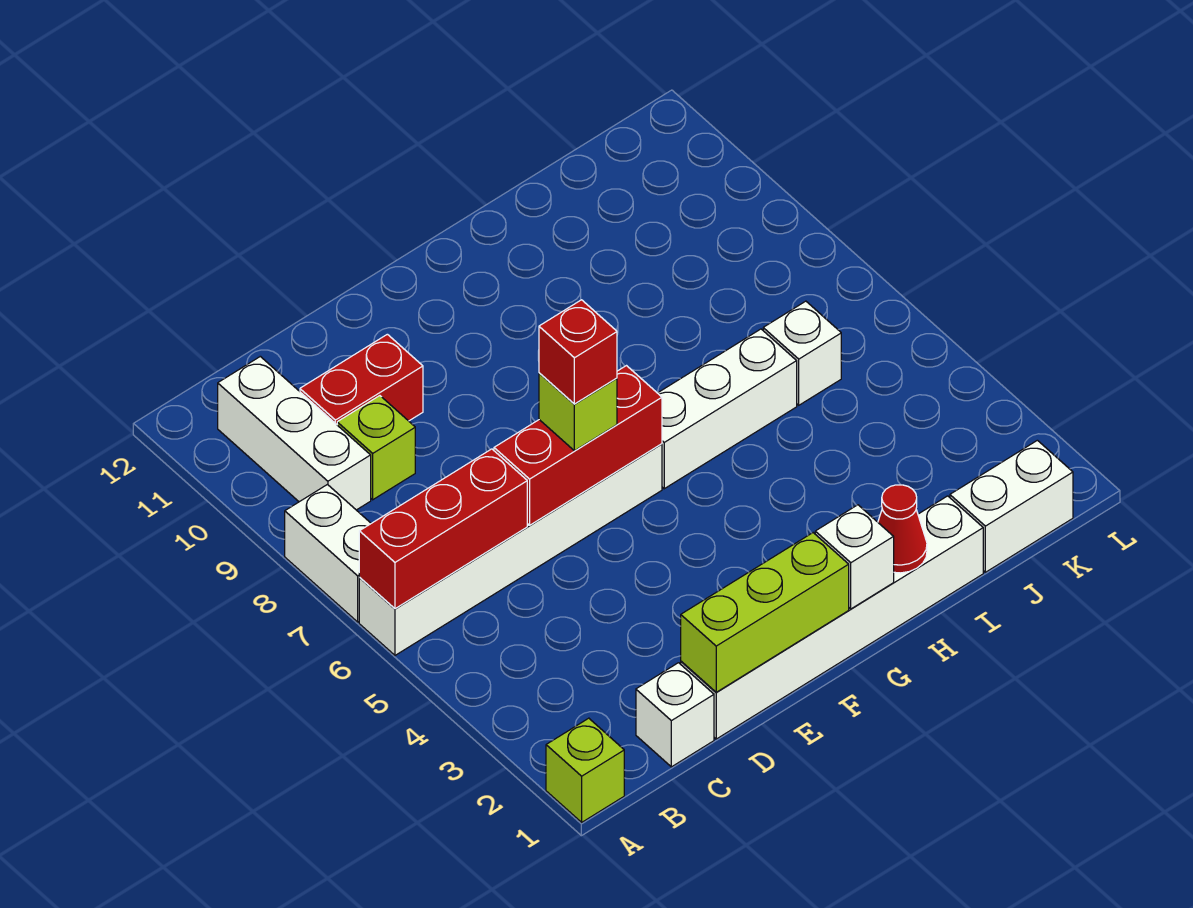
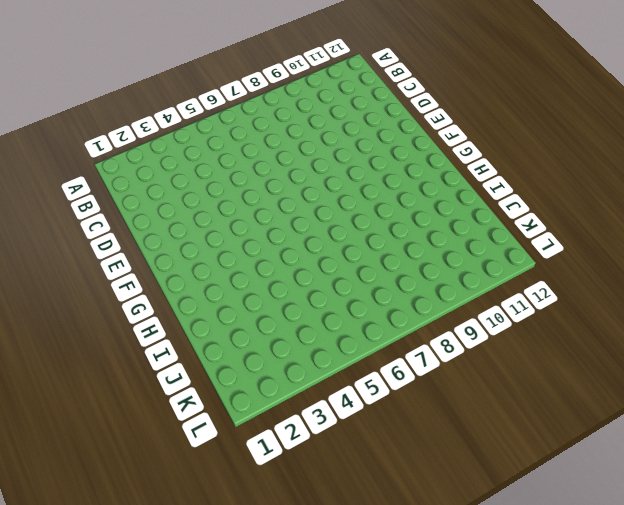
none -> lime 1x1 brick [546,718,624,822]
none -> white 1x6 brick [359,444,662,655]
none -> white 1x2 brick [285,485,371,622]

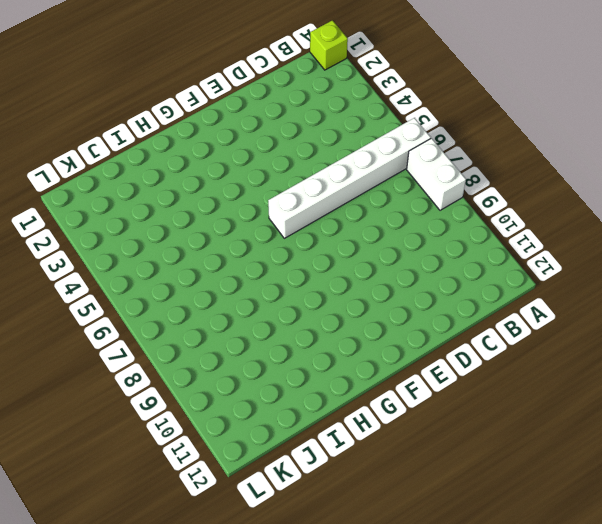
none -> white 1x3 brick [218,356,371,510]
none -> white 1x1 brick [636,663,714,767]
none -> lime 1x1 brick [337,396,415,500]

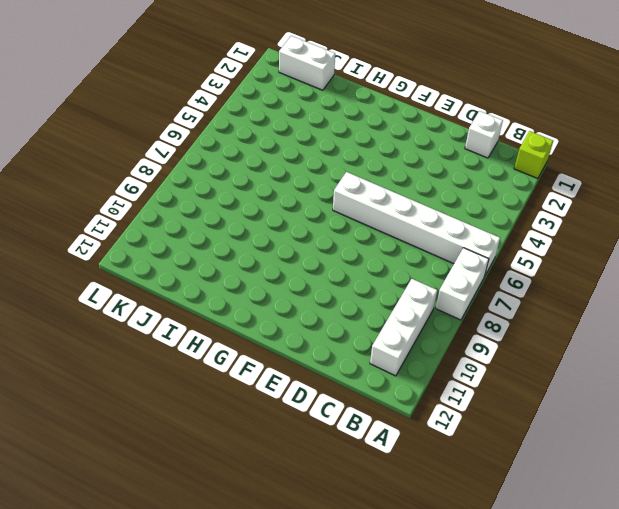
none -> lime 1x1 brick [337,396,415,500]
none -> red 1x2 brick [300,334,423,424]
none -> white 1x6 brick [681,496,983,739]

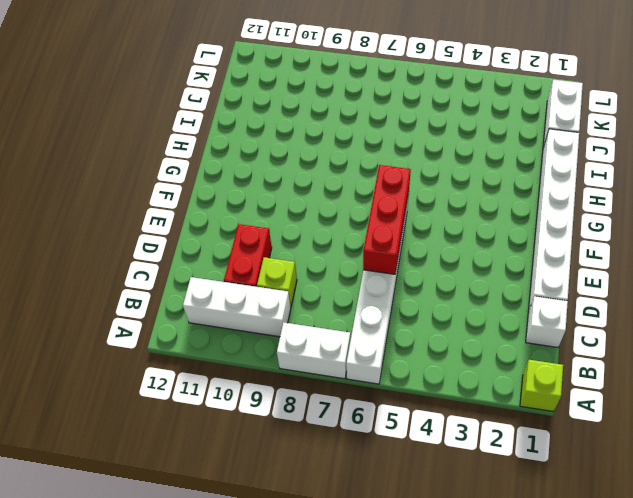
none -> white 1x3 brick [658,329,797,489]
none -> white 1x1 brick [763,301,841,405]
none -> red 1x3 brick [359,449,527,609]

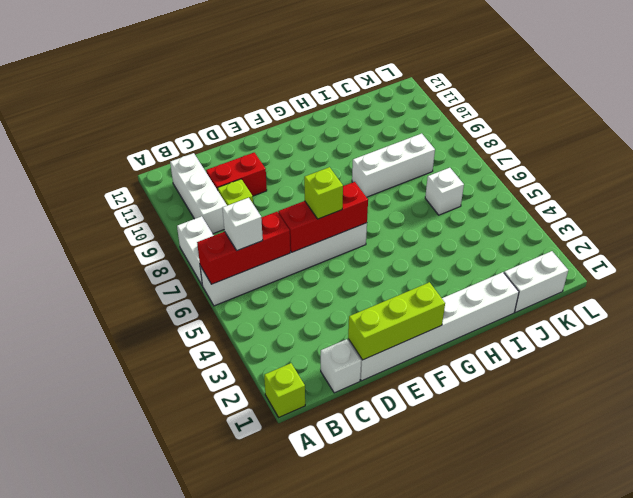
white 1x1 brick [222,198,263,251] -> white 1x1 brick moved to [815,505,894,609]
white 1x3 brick [352,134,435,197] -> white 1x3 brick moved to [658,329,797,489]
none -> red 1x1 cone [878,485,927,573]
none -> red 1x1 brick [539,300,617,404]

